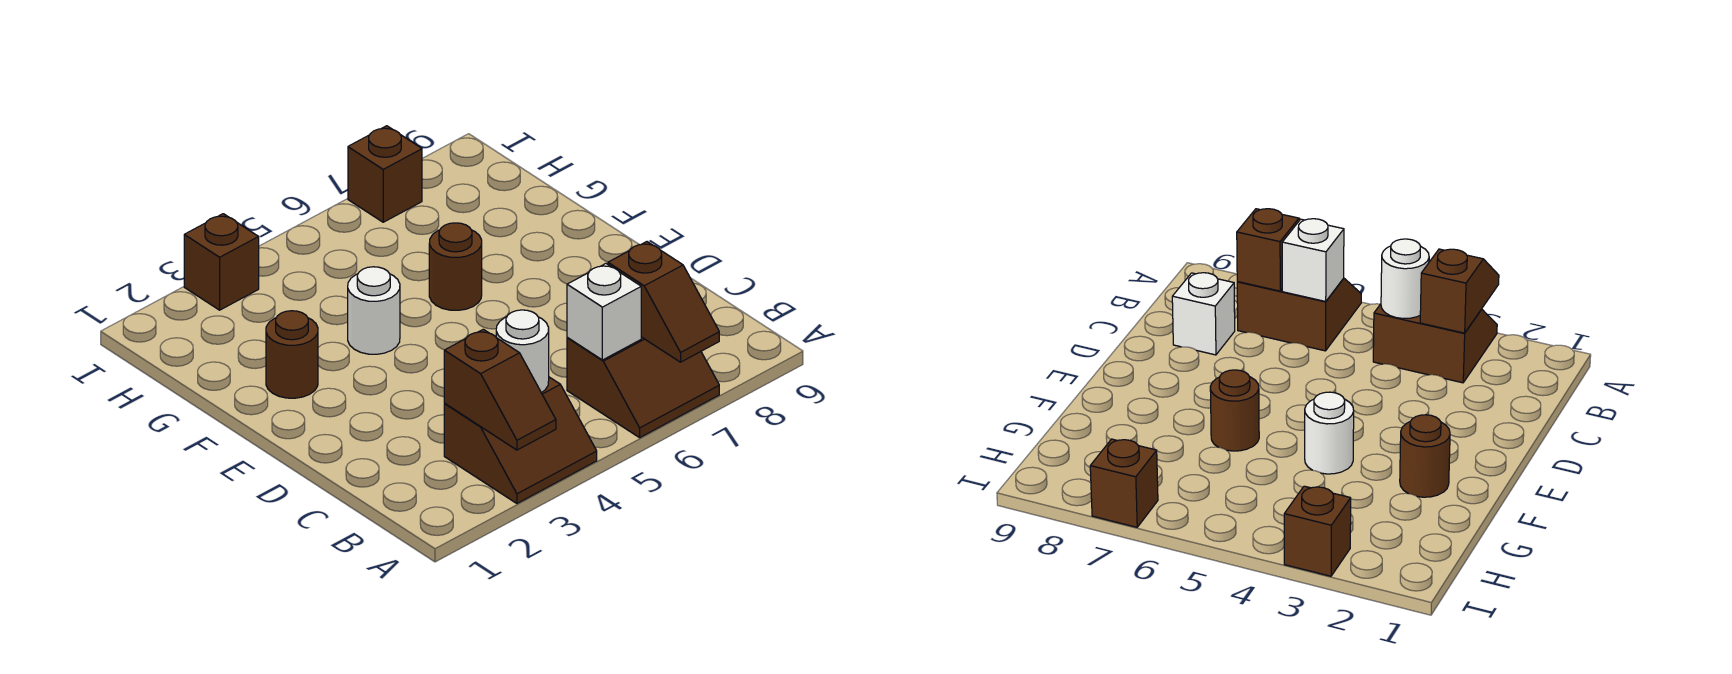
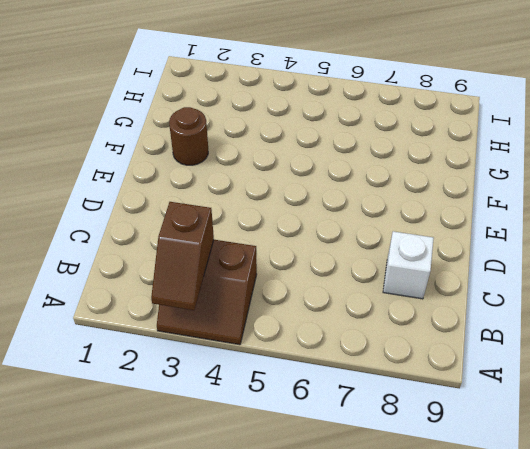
none -> brown 2x2 slope [567,337,719,438]
none -> white 1x1 round brick [348,267,400,354]
none -> brown 1x1 round brick [429,223,482,310]

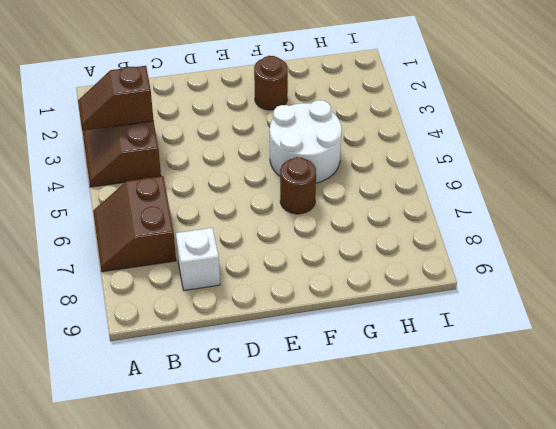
white 2x2 round brick [270,100,342,183] -> white 1x1 round brick [348,267,400,354]
none -> brown 1x1 brick [184,214,259,310]
none -> brown 1x1 brick [348,126,422,222]
none -> brown 1x2 slope [608,242,719,362]

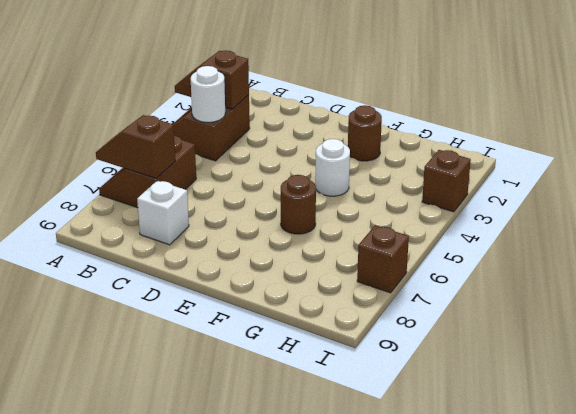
none -> white 1x1 brick [567,264,641,360]

